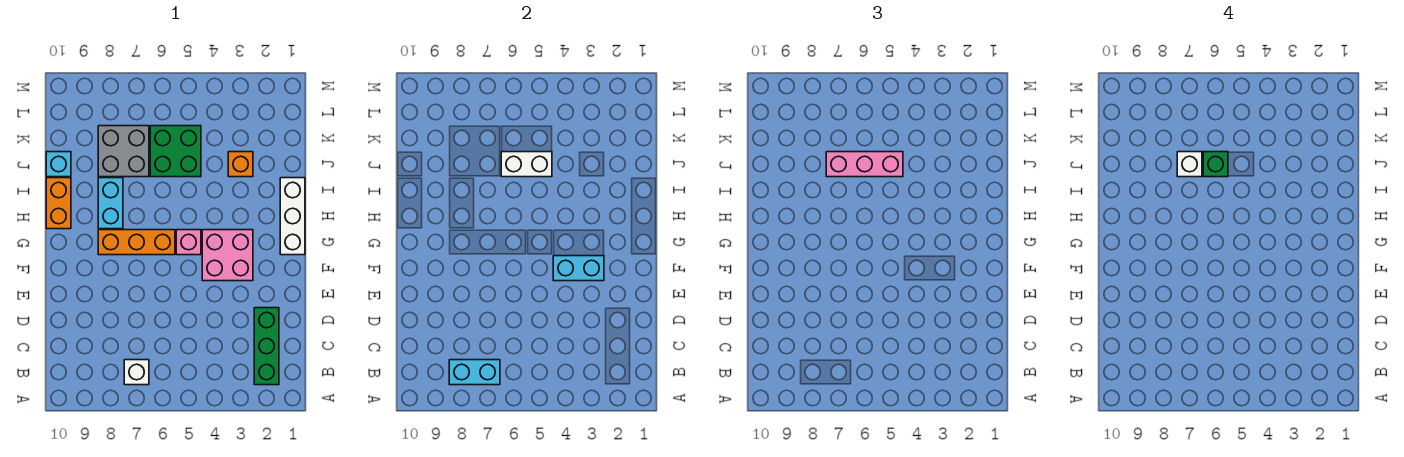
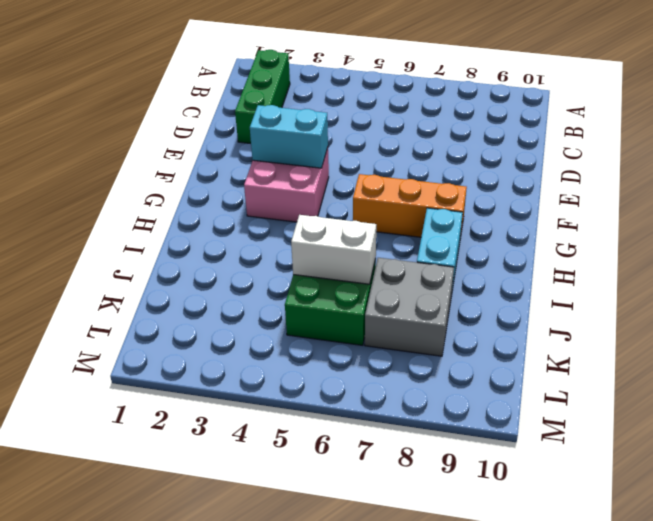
none -> white 1x1 brick [124,360,149,385]
none -> white 1x3 brick [280,178,305,255]
none -> pink 1x1 brick [176,230,201,255]

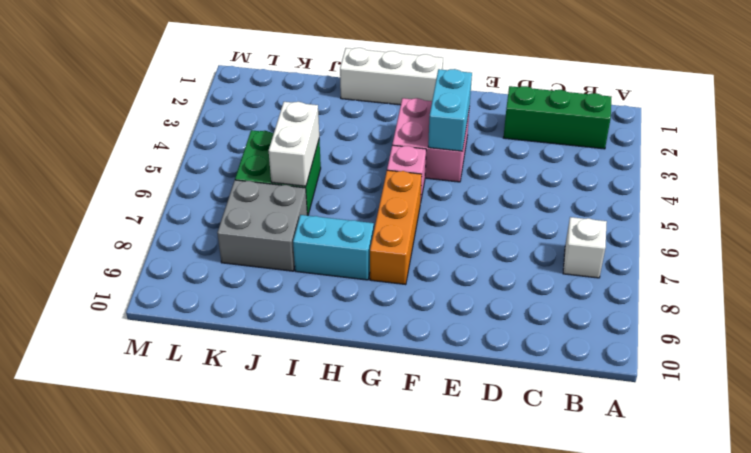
none -> orange 1x2 brick [46,178,71,229]
none -> orange 1x1 brick [228,152,253,177]
none -> cyan 1x1 brick [46,152,71,177]

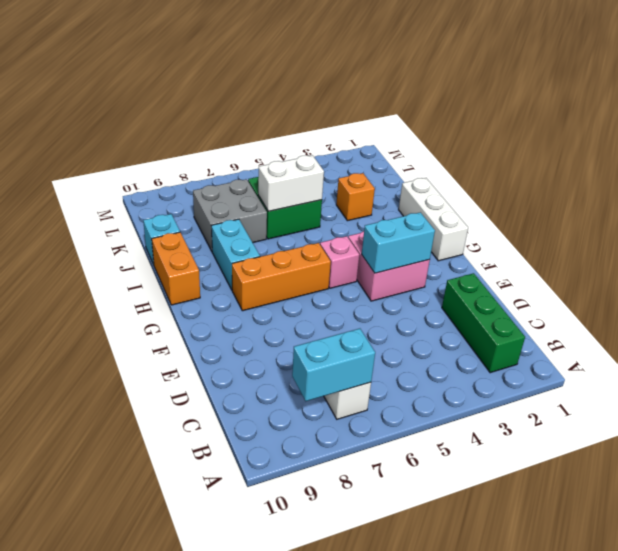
none -> pink 1x3 brick [826,152,903,177]
none -> green 1x1 brick [1203,152,1228,177]
none -> white 1x1 brick [1177,152,1202,177]

